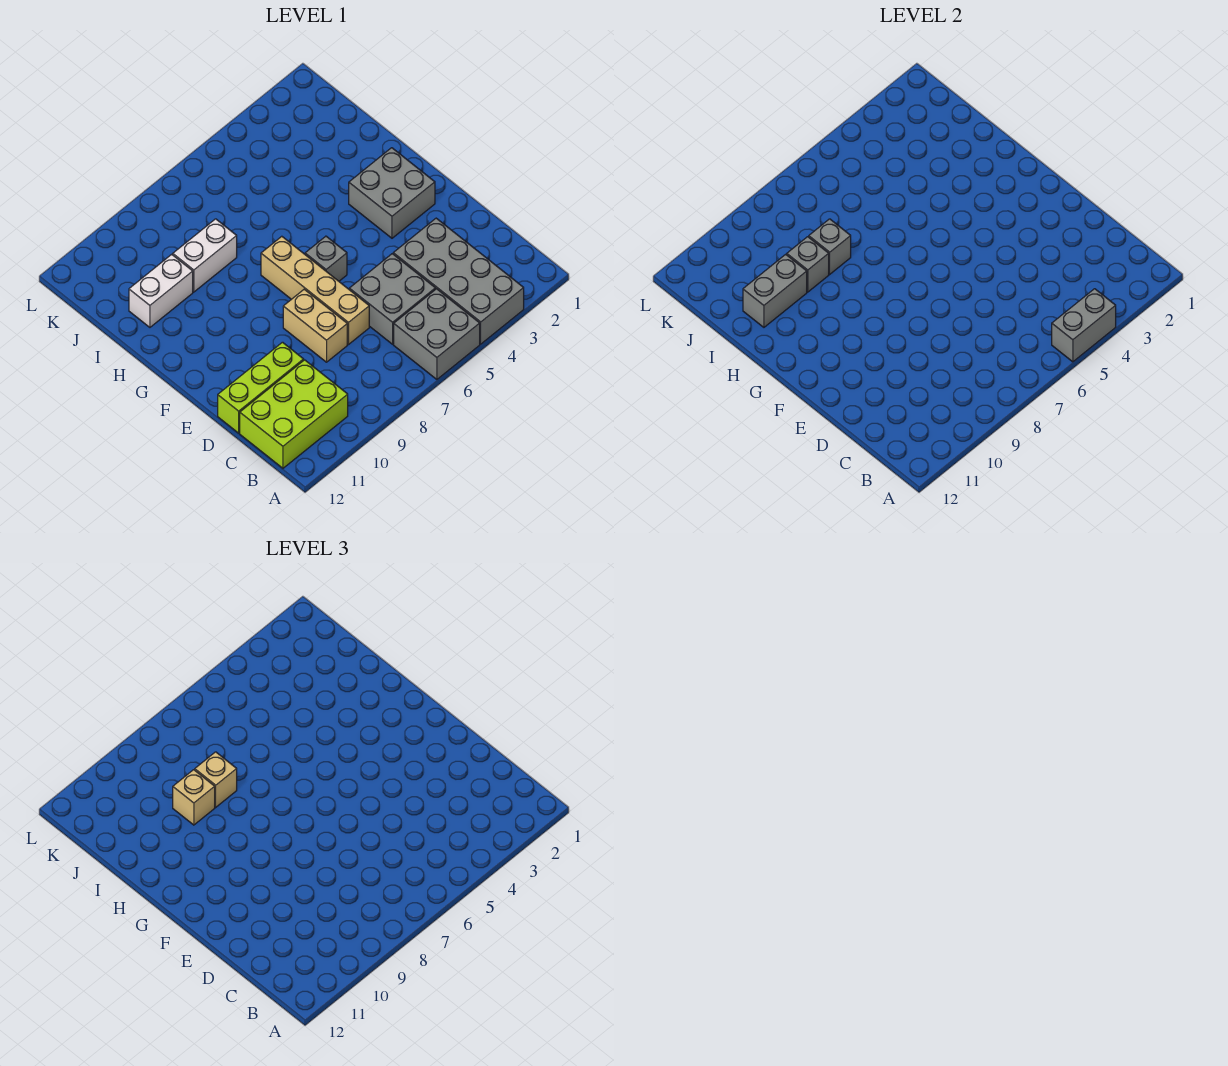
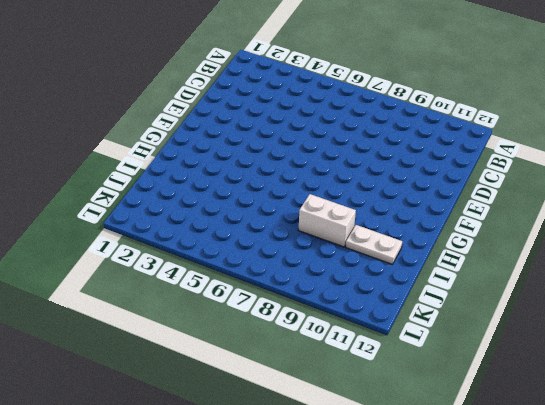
white 1x2 plate [346,225,402,264] -> white 1x2 brick [129,254,193,327]
none -> grey 2x4 brick [393,218,524,344]
none -> grey 2x2 brick [394,289,480,379]
none -> lime 2x3 brick [240,360,348,468]

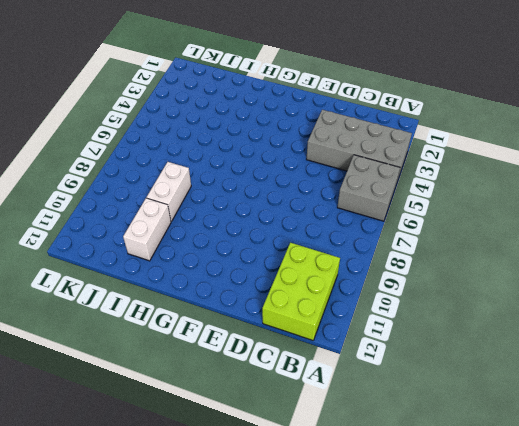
none -> grey 2x2 brick [349,254,435,344]
none -> tan 1x4 brick [261,236,369,345]
none -> tan 1x2 brick [283,289,347,362]

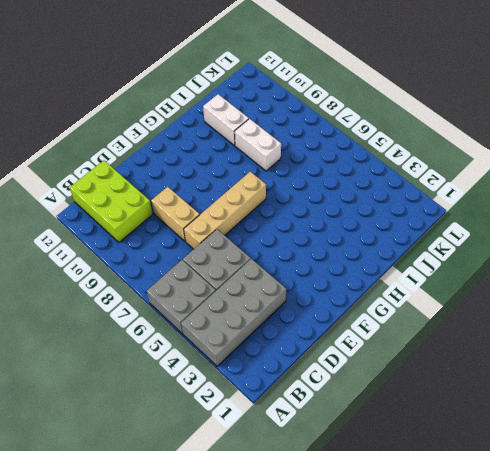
tan 1x2 brick [151,187,200,241] -> tan 1x2 brick turned to [283,289,347,362]
none -> lime 1x3 brick [218,342,304,433]
none -> grey 2x2 brick [349,148,435,238]
none -> grey 1x1 brick [305,236,347,281]

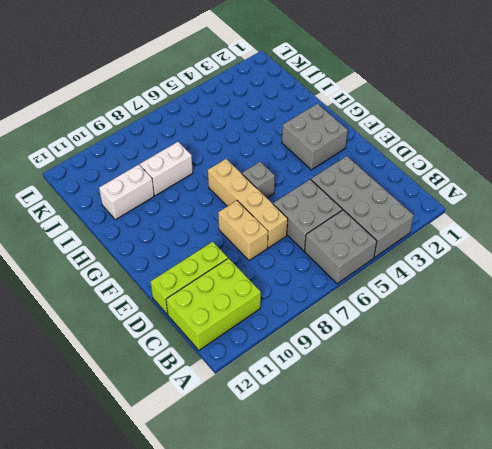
none -> grey 1x2 brick [1052,289,1116,362]
none -> grey 1x1 brick [809,219,851,274]
none -> grey 1x1 brick [787,237,829,292]

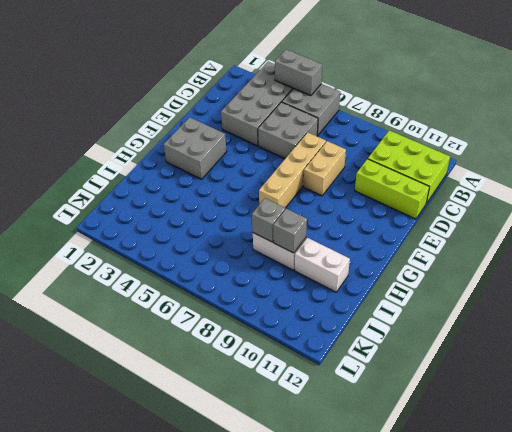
none -> grey 1x1 brick [305,236,347,281]
none -> grey 1x2 brick [743,254,807,327]
none -> tan 1x1 brick [195,752,237,807]

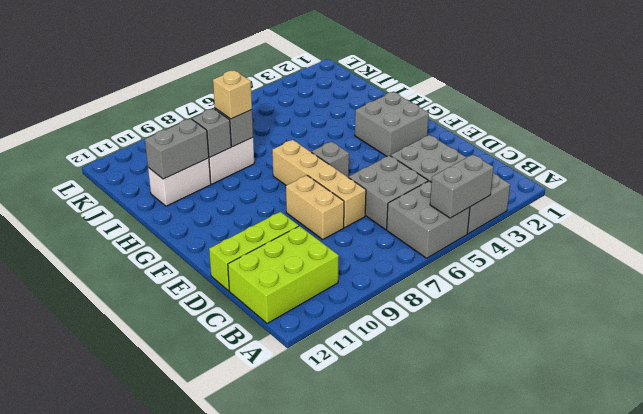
none -> tan 1x1 brick [173,770,215,825]

